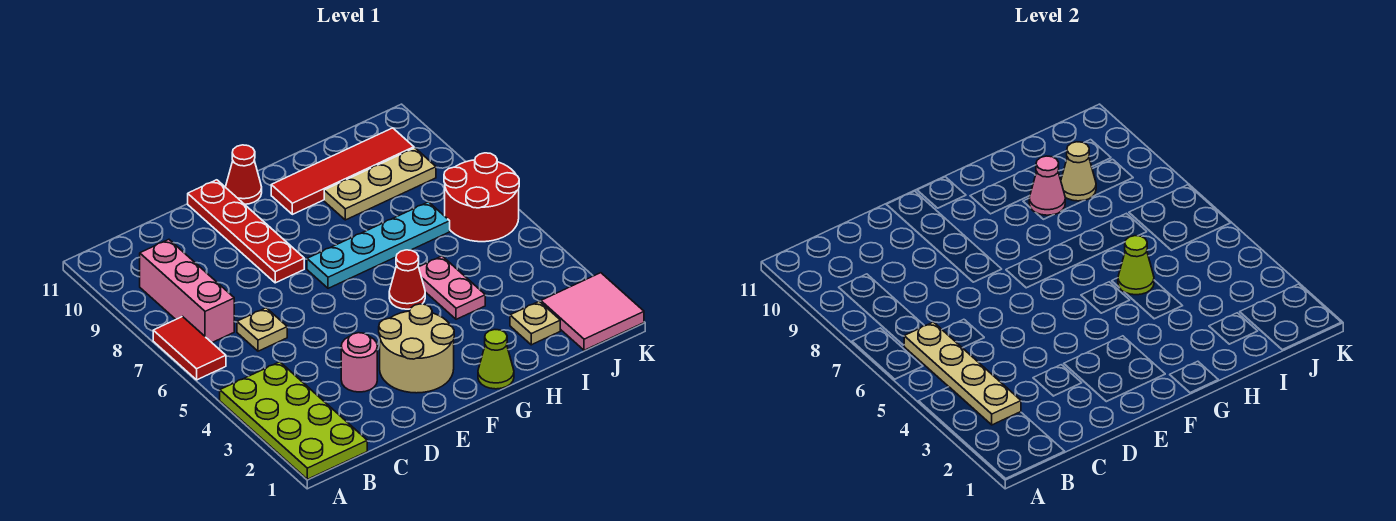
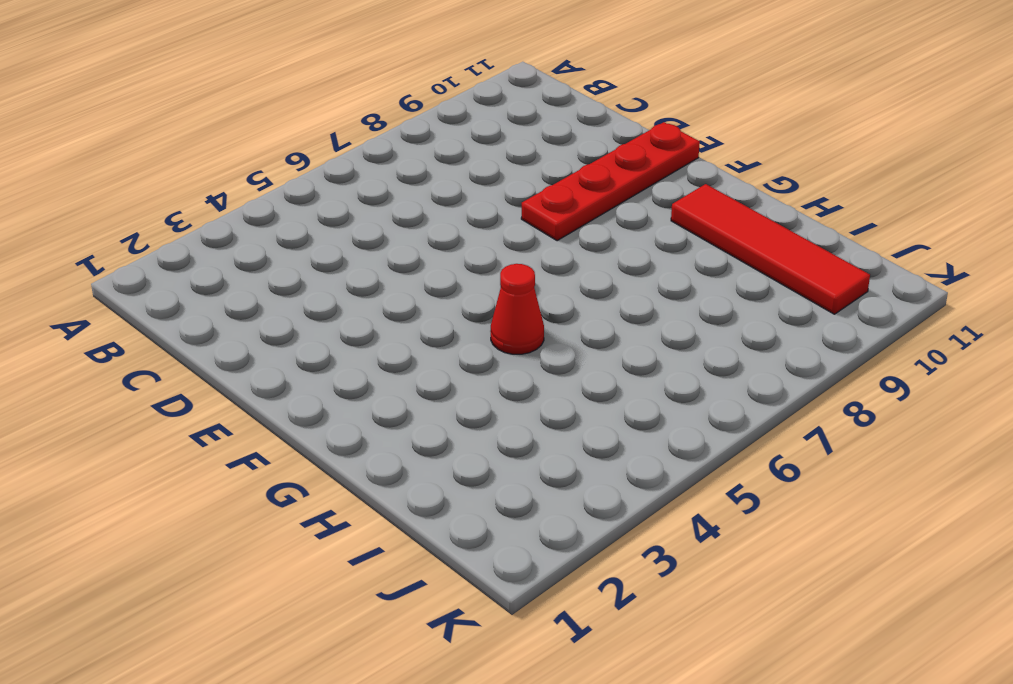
none -> lime 2x4 plate [220,362,367,479]
none -> red 1x2 tile [153,317,226,380]
none -> pink 1x3 brick [140,239,234,342]

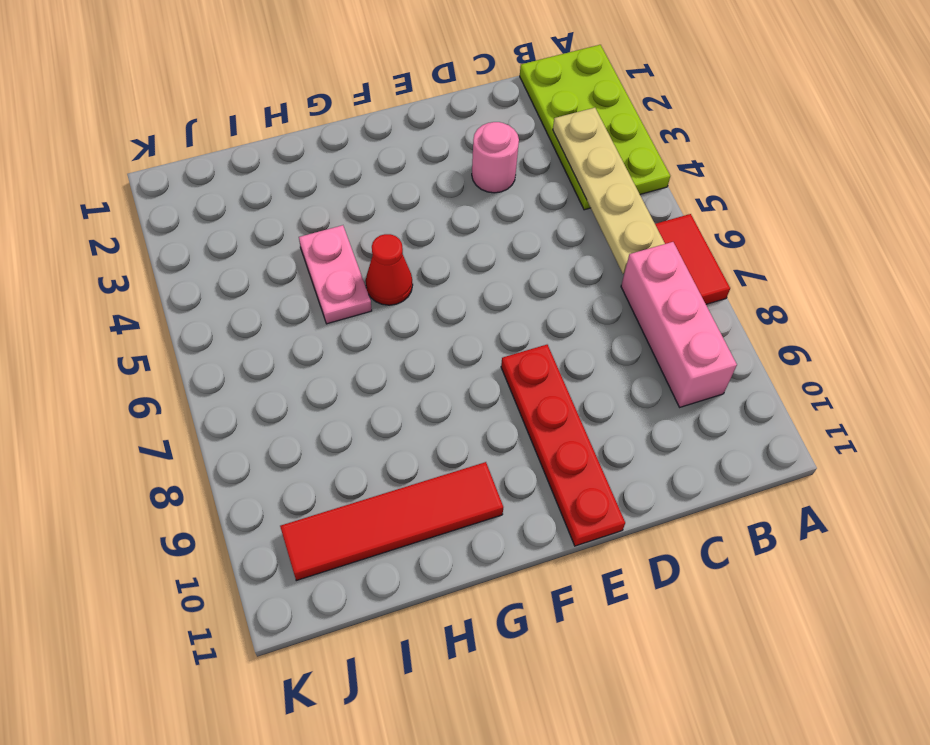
none -> tan 1x1 plate [237,308,287,351]
none -> tan 2x2 round brick [379,304,454,393]
none -> cyan 1x4 plate [307,202,450,288]

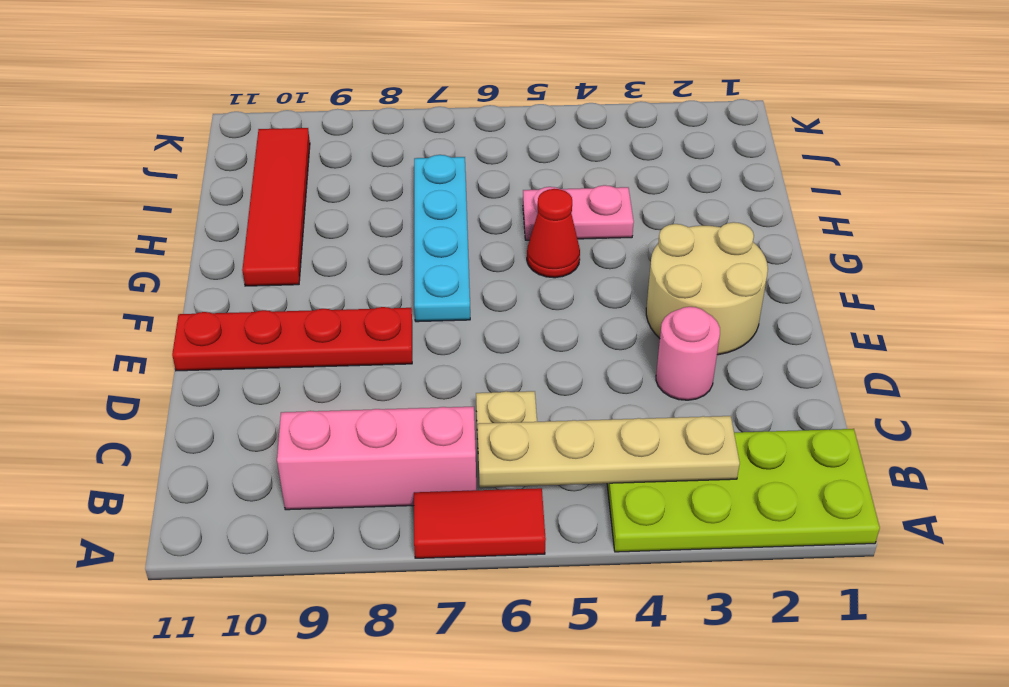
none -> red 1x1 cone [226,145,262,204]
none -> lime 1x1 cone [478,330,514,389]
none -> tan 1x3 plate [324,148,436,220]

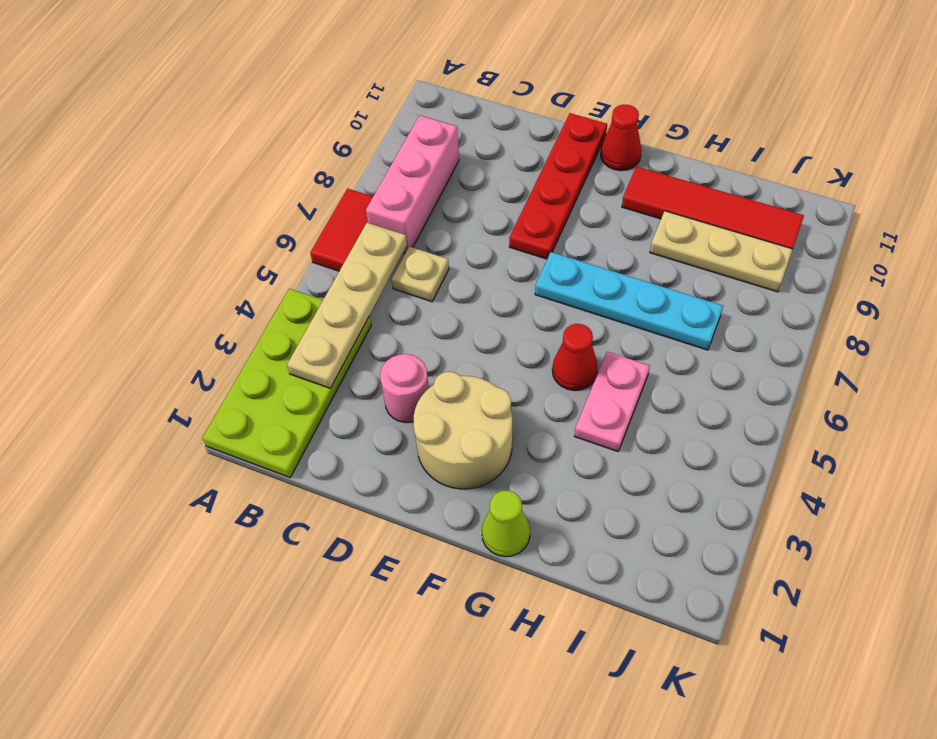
none -> tan 1x1 plate [510,301,560,345]
none -> pink 2x2 tile [541,273,644,350]
none -> red 2x2 round brick [444,153,519,242]

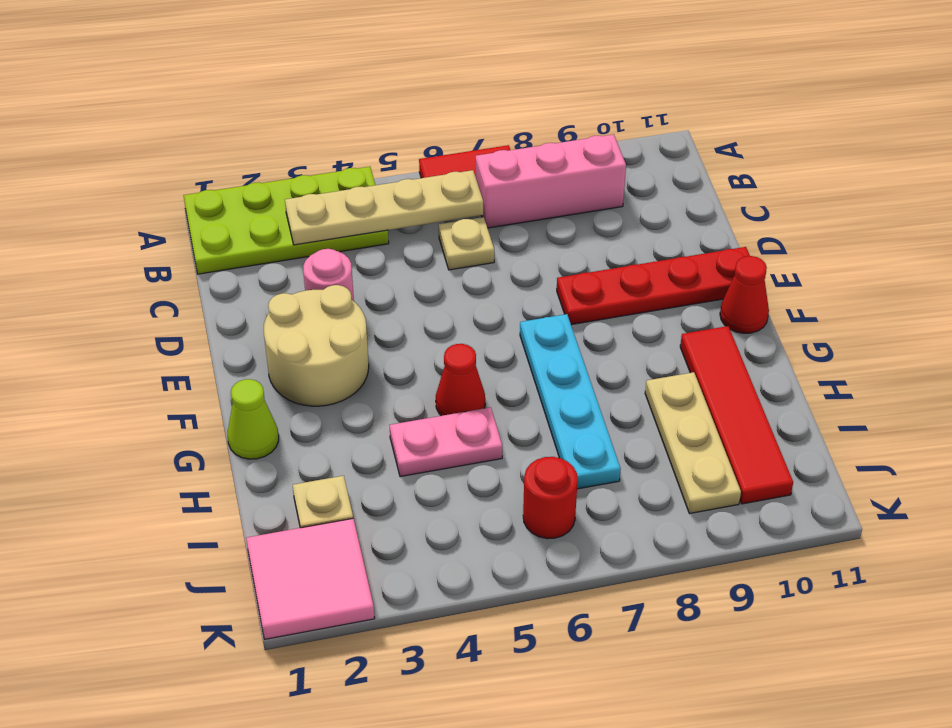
red 1x1 round brick [523,457,578,539] -> red 2x2 round brick [444,153,519,242]
none -> lime 1x1 cone [1118,236,1154,295]
none -> pink 1x1 cone [1029,156,1065,215]
none -> tan 1x1 cone [1061,142,1096,201]

